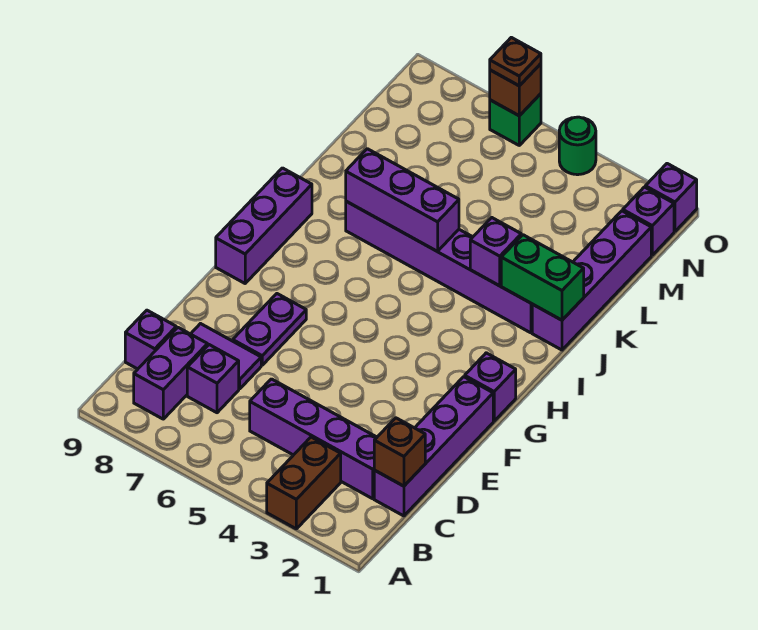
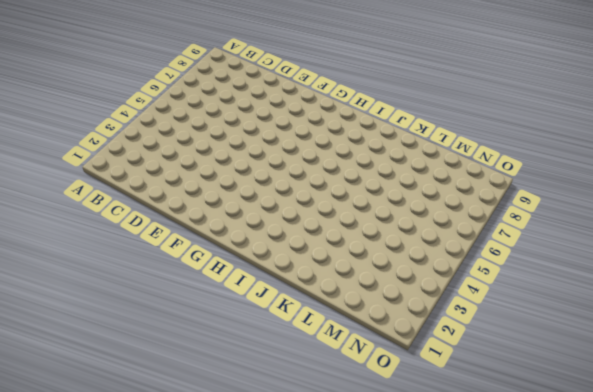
none -> brown 1x2 brick [267,437,341,529]
none -> purple 1x2 brick [134,328,208,419]
none -> purple 1x4 brick [374,377,493,516]

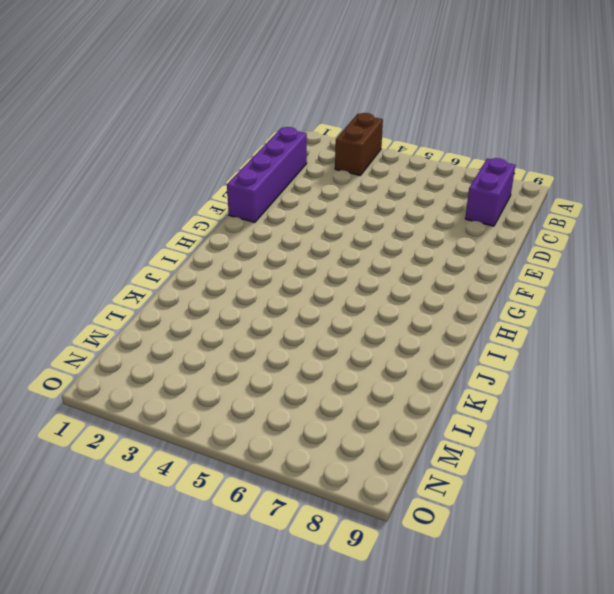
none -> purple 1x4 brick [250,379,377,499]
none -> purple 1x1 brick [187,345,239,413]
none -> purple 1x1 brick [125,310,176,369]

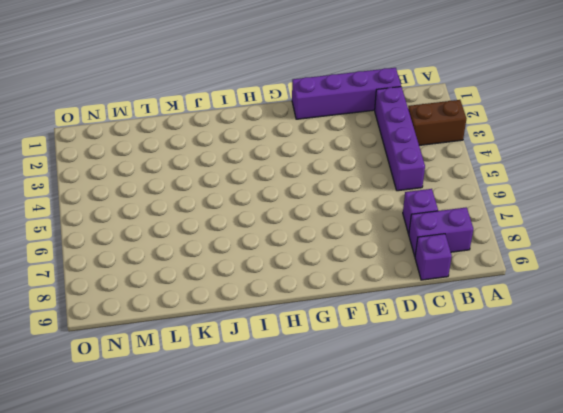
none -> purple 1x2 tile [191,324,261,389]
none -> purple 1x2 plate [233,294,306,365]
none -> purple 1x1 brick [465,353,516,421]

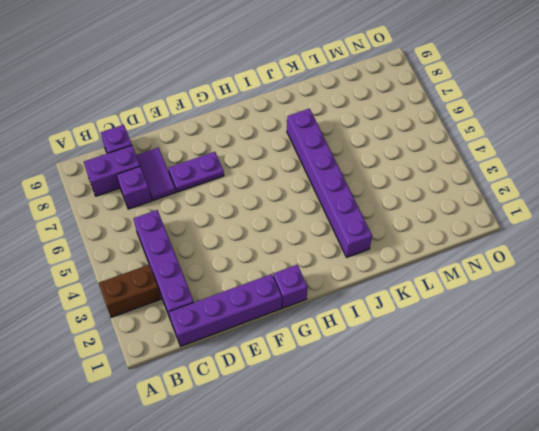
none -> purple 1x3 brick [216,168,312,283]
none -> purple 1x4 brick [532,211,651,350]
none -> purple 1x1 brick [623,187,674,255]

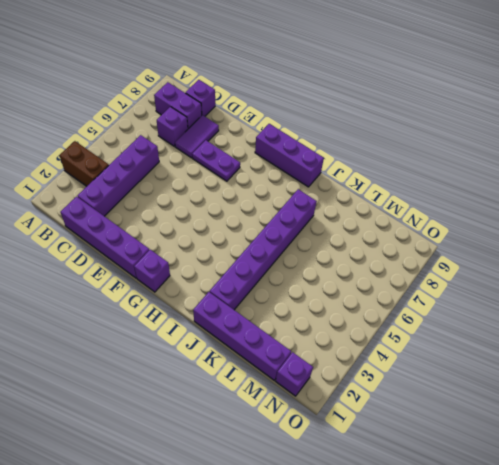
none -> purple 1x1 brick [645,164,697,231]
none -> green 1x1 round brick [559,117,596,175]
none -> green 1x1 brick [490,94,541,145]

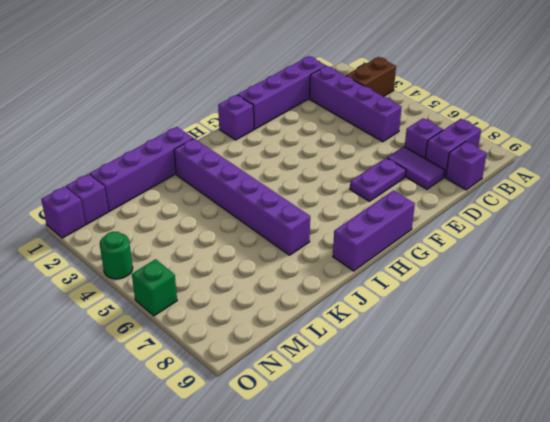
none -> brown 1x1 brick [374,418,425,486]
none -> green 1x2 brick [501,235,584,320]
none -> purple 1x1 brick [470,218,521,286]

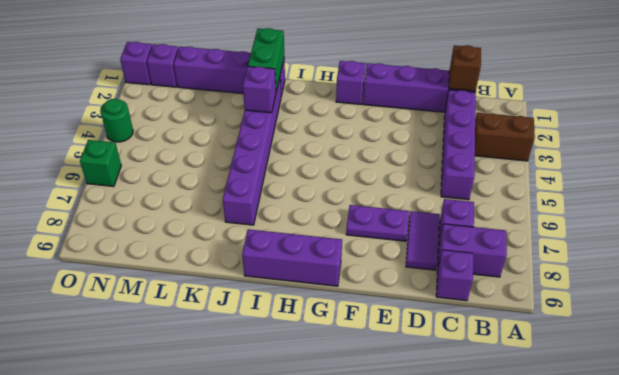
none -> purple 1x3 brick [346,149,459,252]
none -> brown 1x1 brick [490,64,541,116]
none -> brown 1x1 plate [490,37,541,86]

